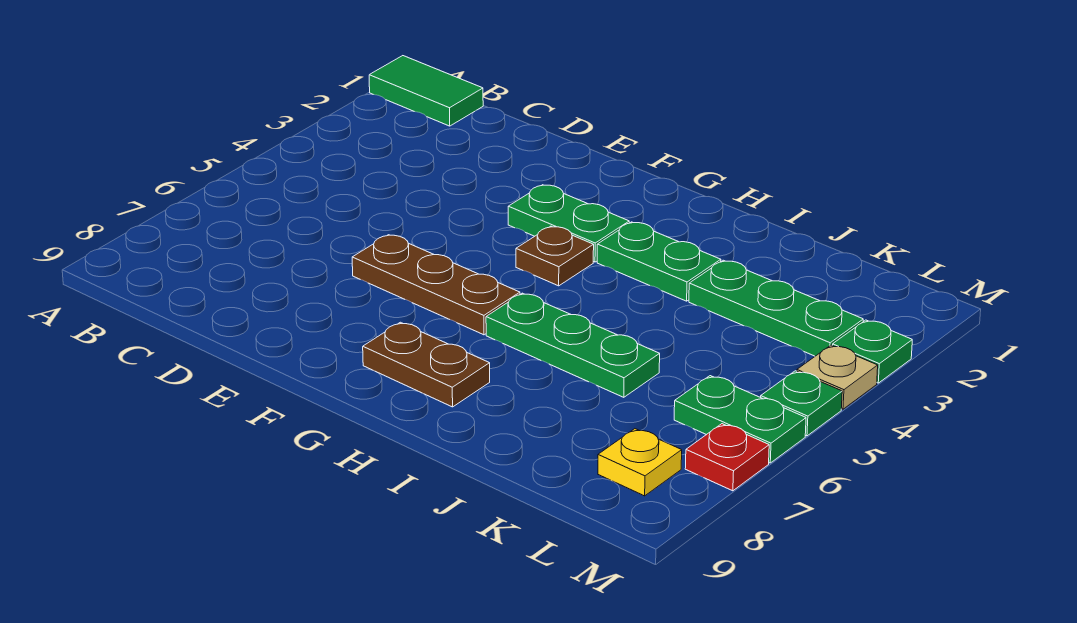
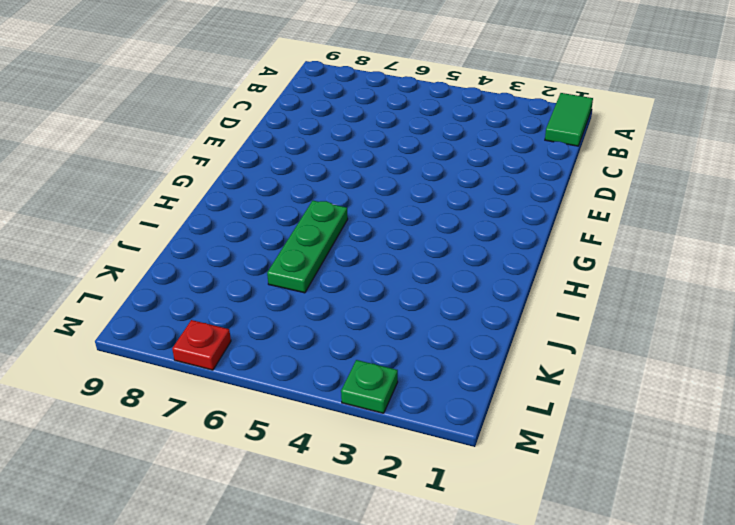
none -> brown 1x3 plate [352,235,520,335]
none -> green 1x2 plate [508,185,629,262]
none -> brown 1x1 plate [516,226,594,286]

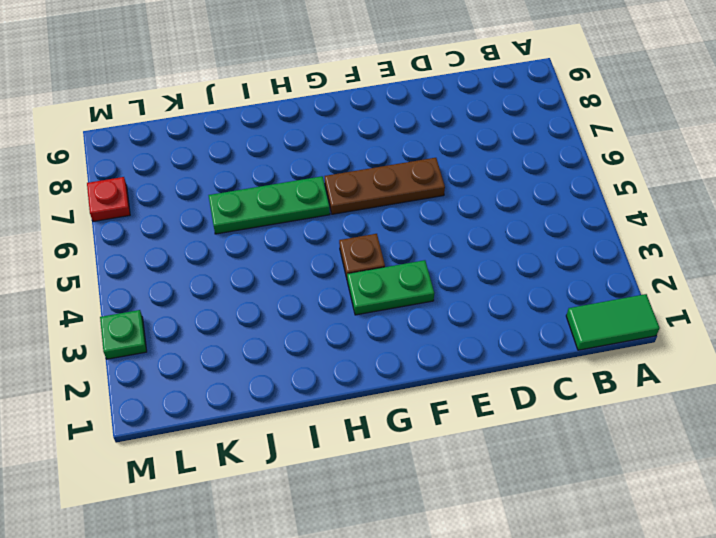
none -> brown 1x2 plate [363,322,490,407]
none -> green 1x2 plate [597,222,721,301]
none -> green 1x3 plate [689,260,863,356]

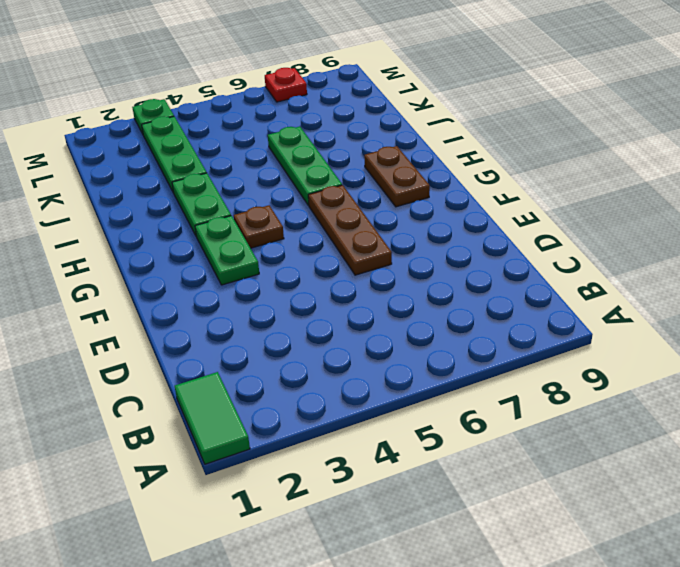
none -> green 1x2 plate [674,376,806,463]
none -> yellow 1x1 plate [598,429,682,496]
none -> tan 1x1 plate [797,345,878,409]

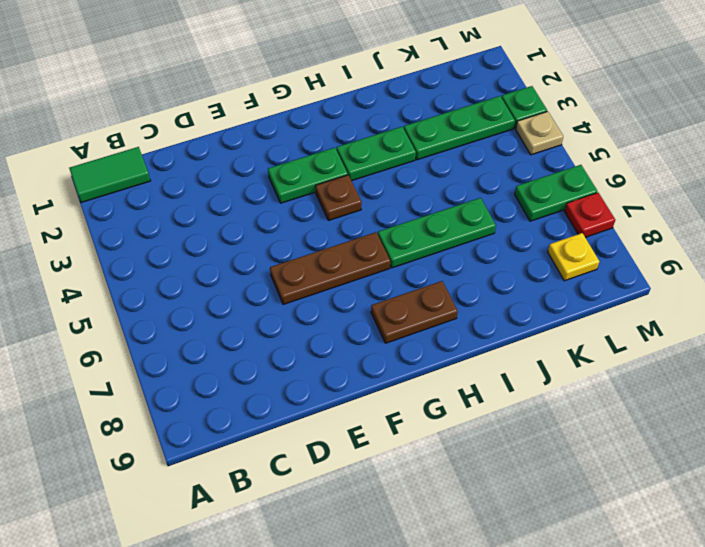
none -> green 1x1 plate [761,371,842,436]

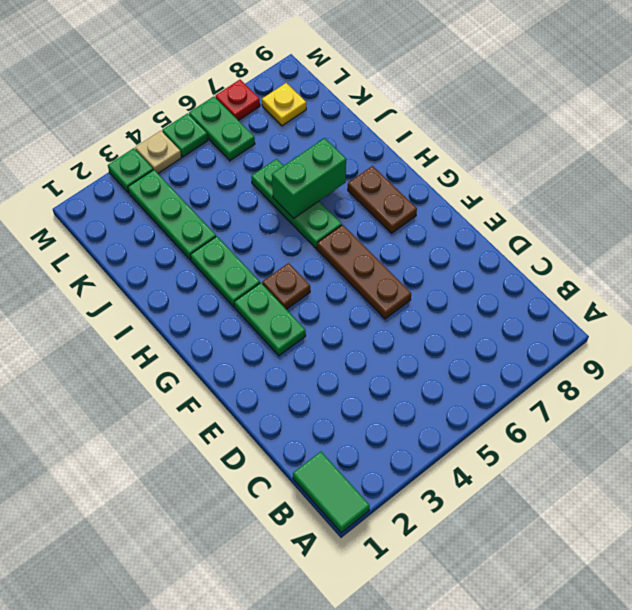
green 1x2 brick [272,138,346,218] -> none

